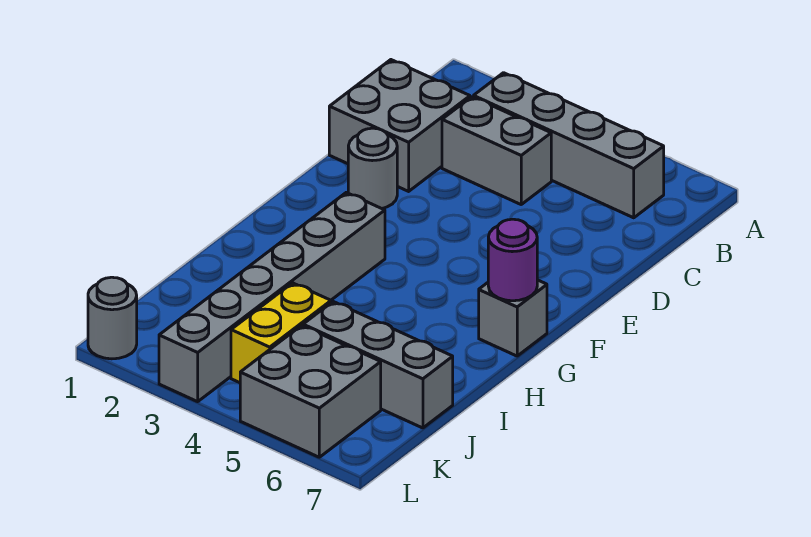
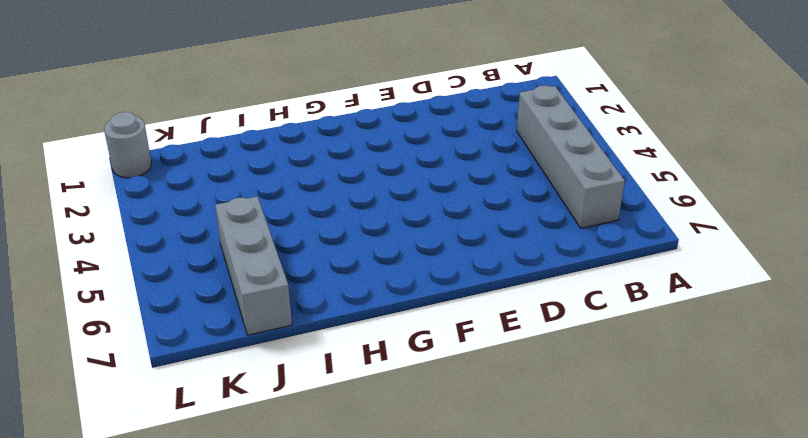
none -> grey 2x2 brick [329,60,470,191]
none -> grey 1x2 brick [442,97,551,204]

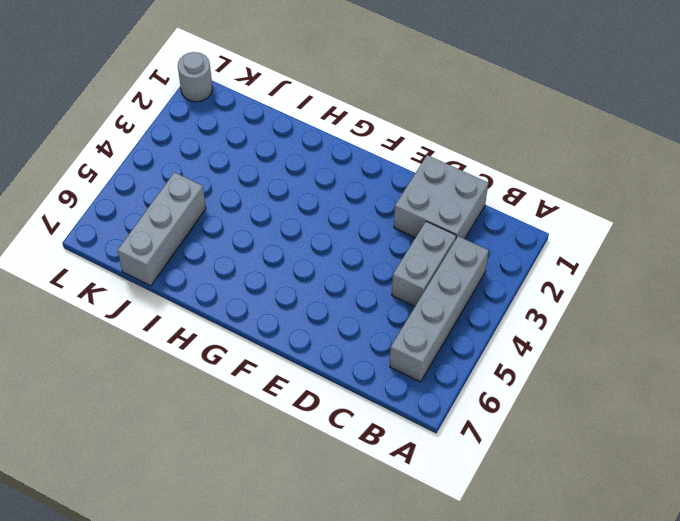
none -> grey 1x1 round brick [348,128,397,209]
none -> grey 1x6 brick [159,192,385,402]

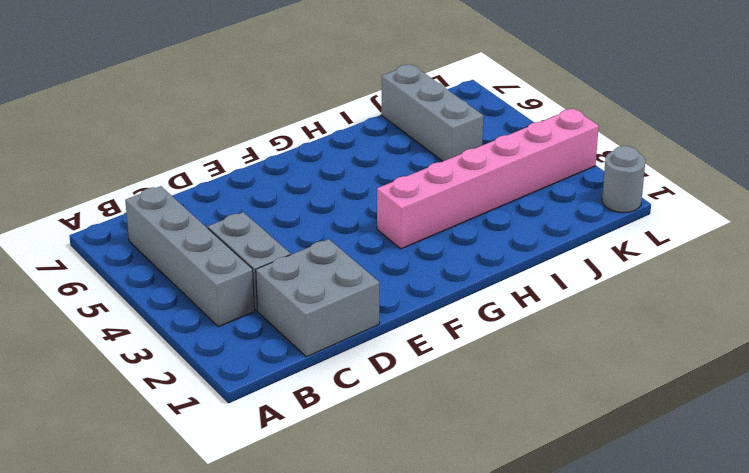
pink 1x6 brick [377,108,599,249] -> grey 1x6 brick [159,192,385,402]
none -> grey 1x1 round brick [348,128,397,209]
none -> grey 1x1 brick [479,280,547,356]

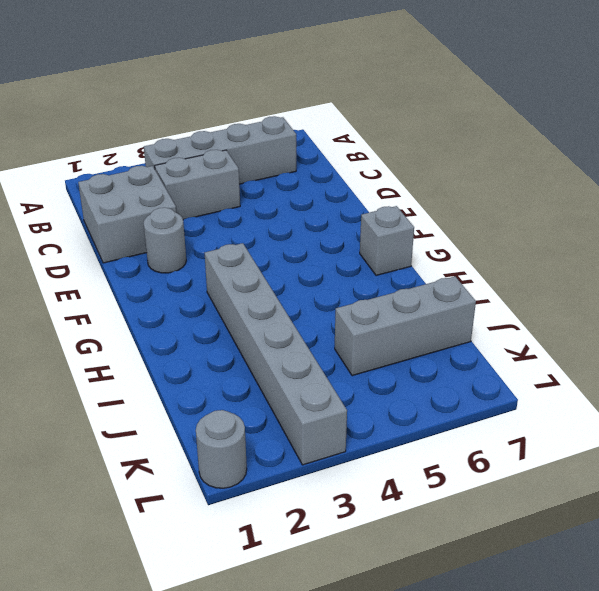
none -> yellow 1x2 brick [231,283,331,383]
none -> grey 2x2 brick [240,325,381,457]

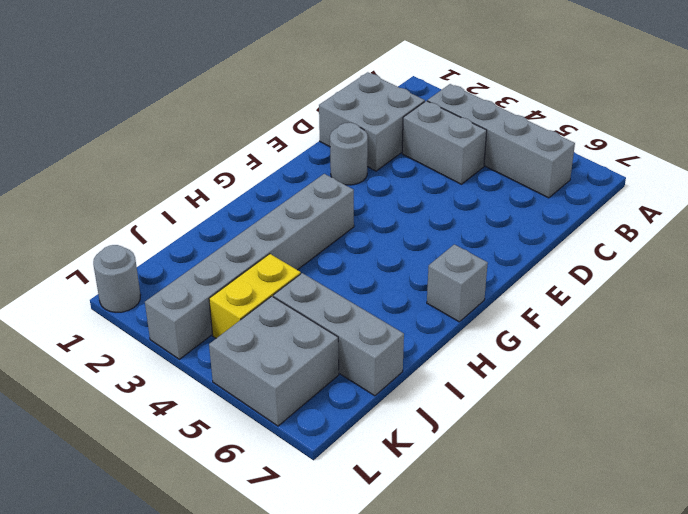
none -> purple 1x1 round brick [488,219,537,301]

